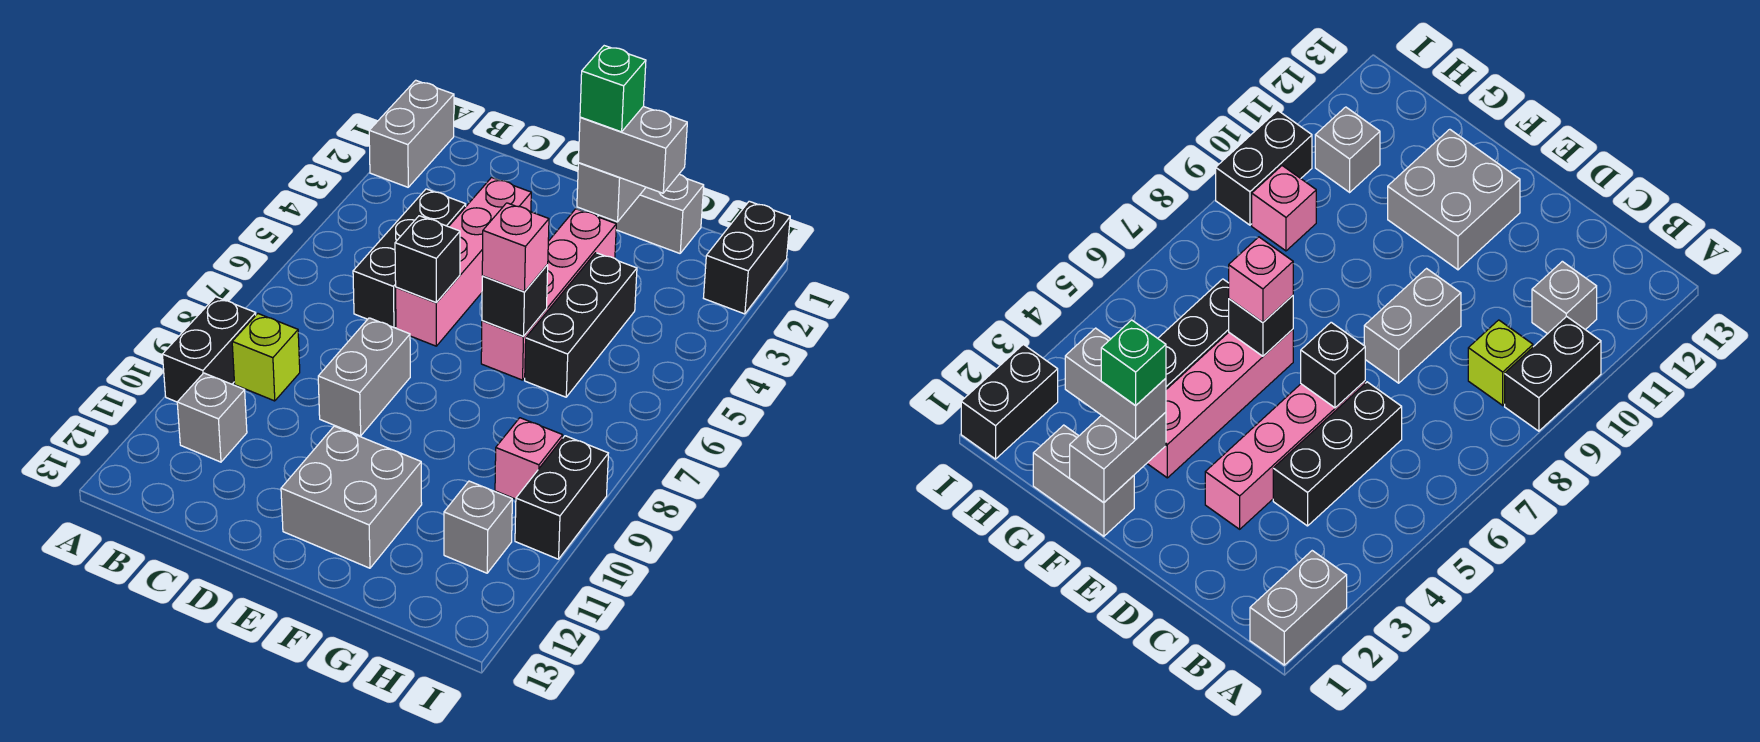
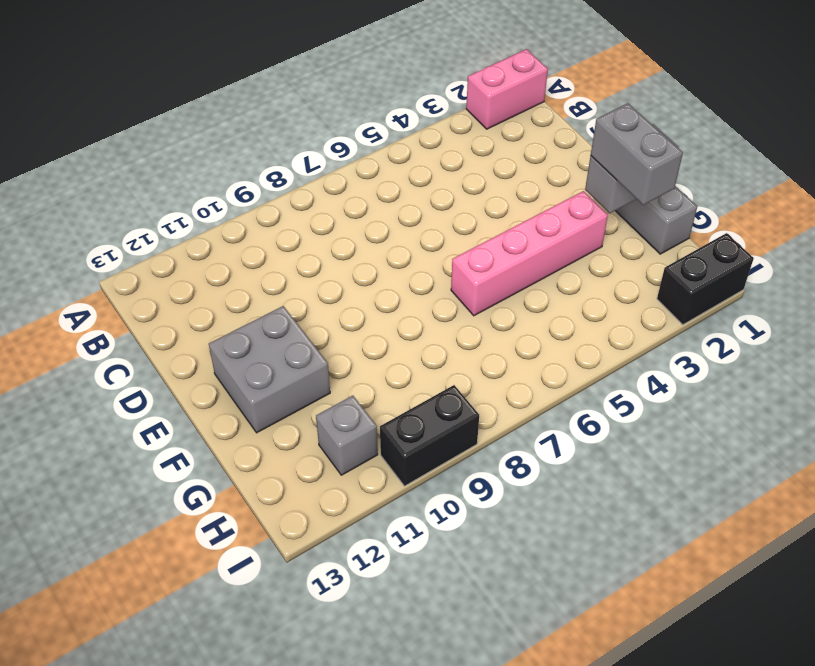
pink 1x2 brick [466,49,548,129] -> grey 1x2 brick [369,80,454,187]
none -> black 1x2 brick [162,297,256,402]
none -> lime 1x1 brick [232,314,300,401]
none -> grey 1x1 brick [177,373,247,462]

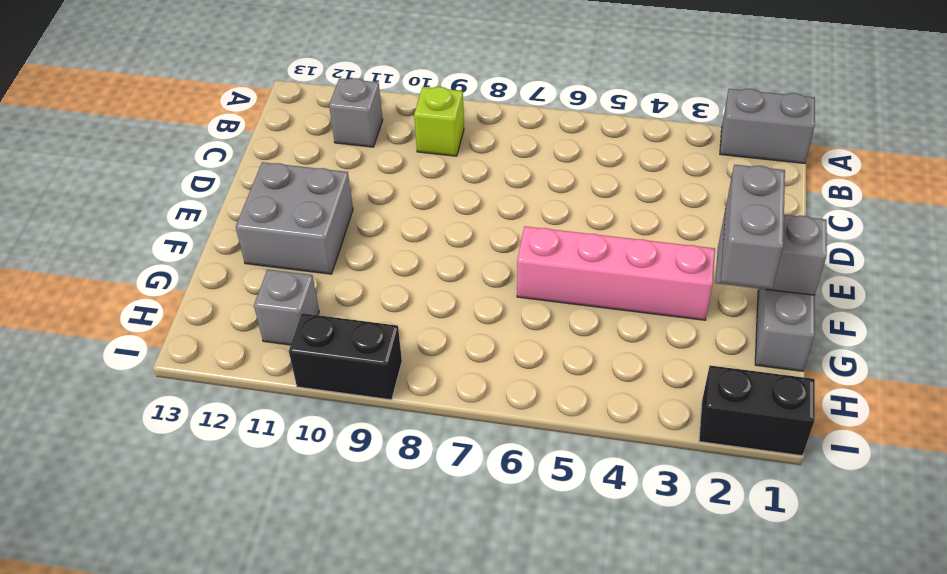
none -> black 1x2 brick [162,297,256,402]
none -> black 1x3 brick [353,189,466,328]
none -> pink 1x4 brick [396,178,531,346]

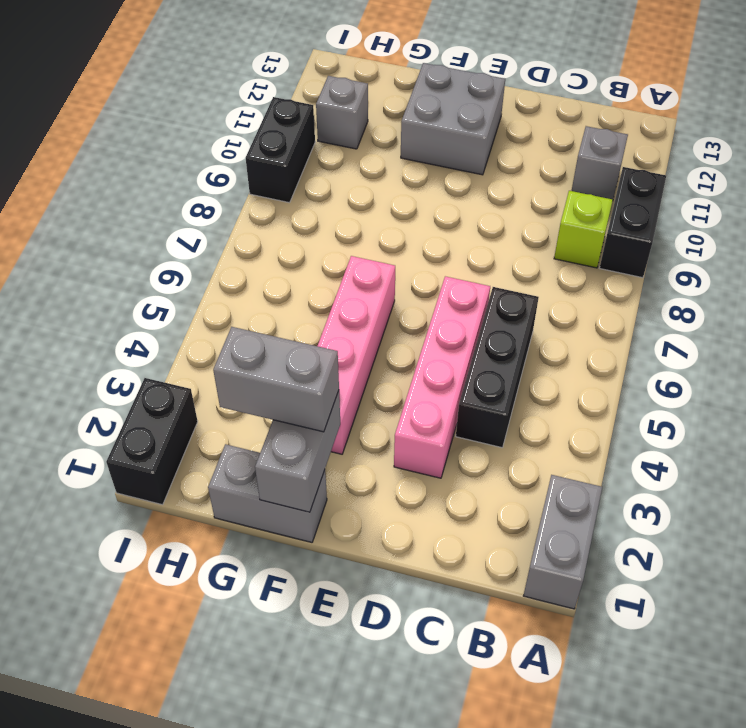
none -> grey 1x2 brick [318,318,410,436]
none -> black 1x3 brick [525,253,637,397]
none -> pink 1x1 brick [495,418,563,499]

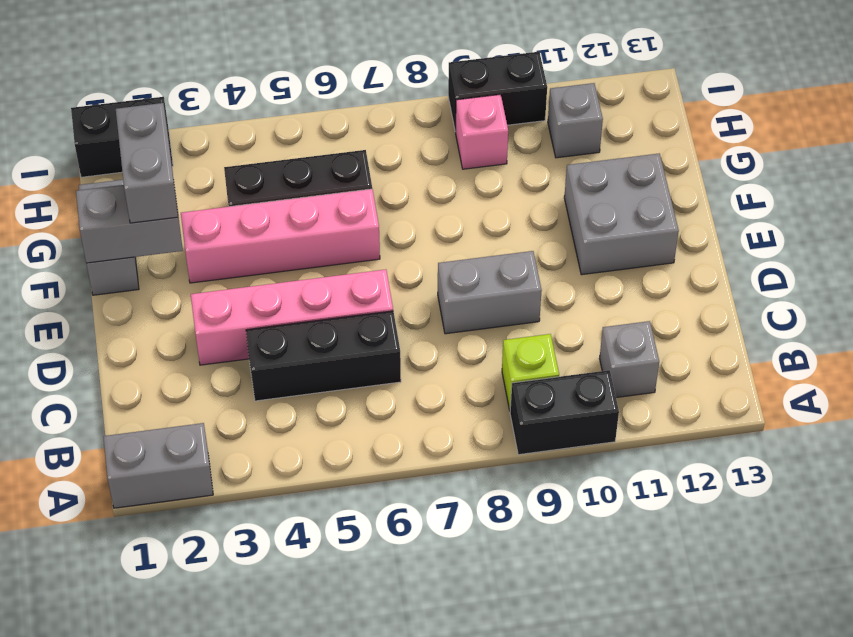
none -> black 1x1 brick [395,216,460,303]
none -> black 1x1 brick [482,265,548,336]
none -> pink 1x1 brick [482,203,549,292]

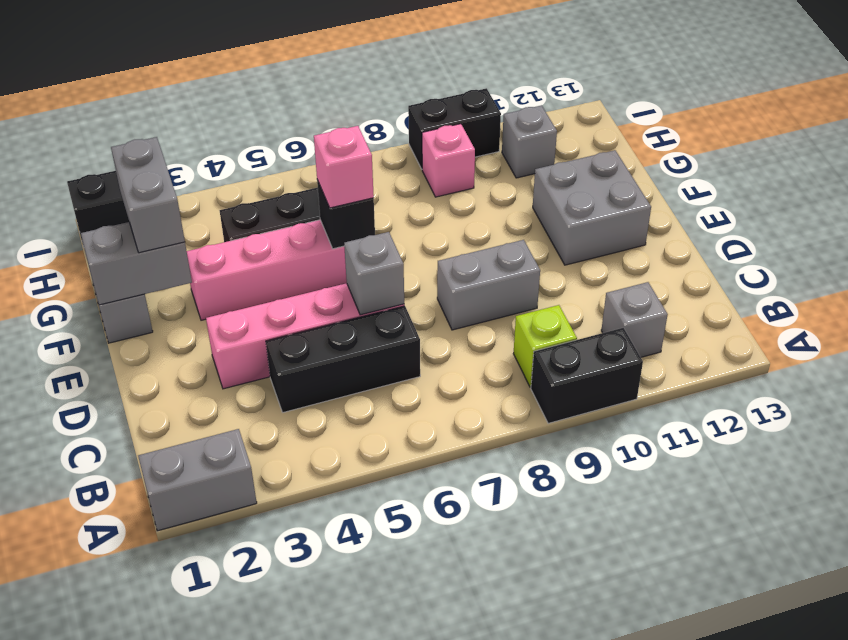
grey 1x1 brick [344,232,404,315] -> black 1x1 brick [395,216,460,303]
none -> green 1x1 brick [580,46,646,132]

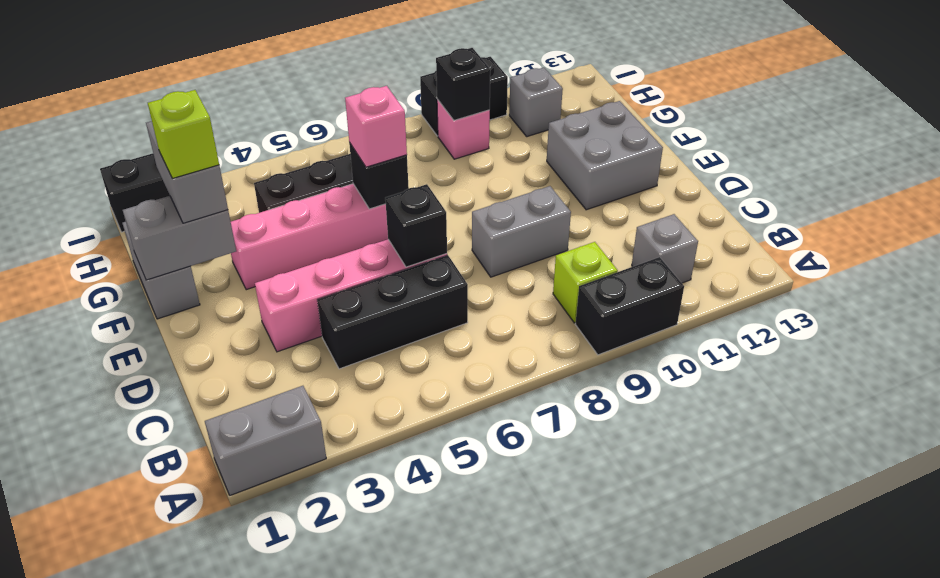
lime 1x1 brick [148,90,219,179] -> green 1x1 brick [580,46,646,132]
black 1x1 brick [436,48,490,120] -> none

